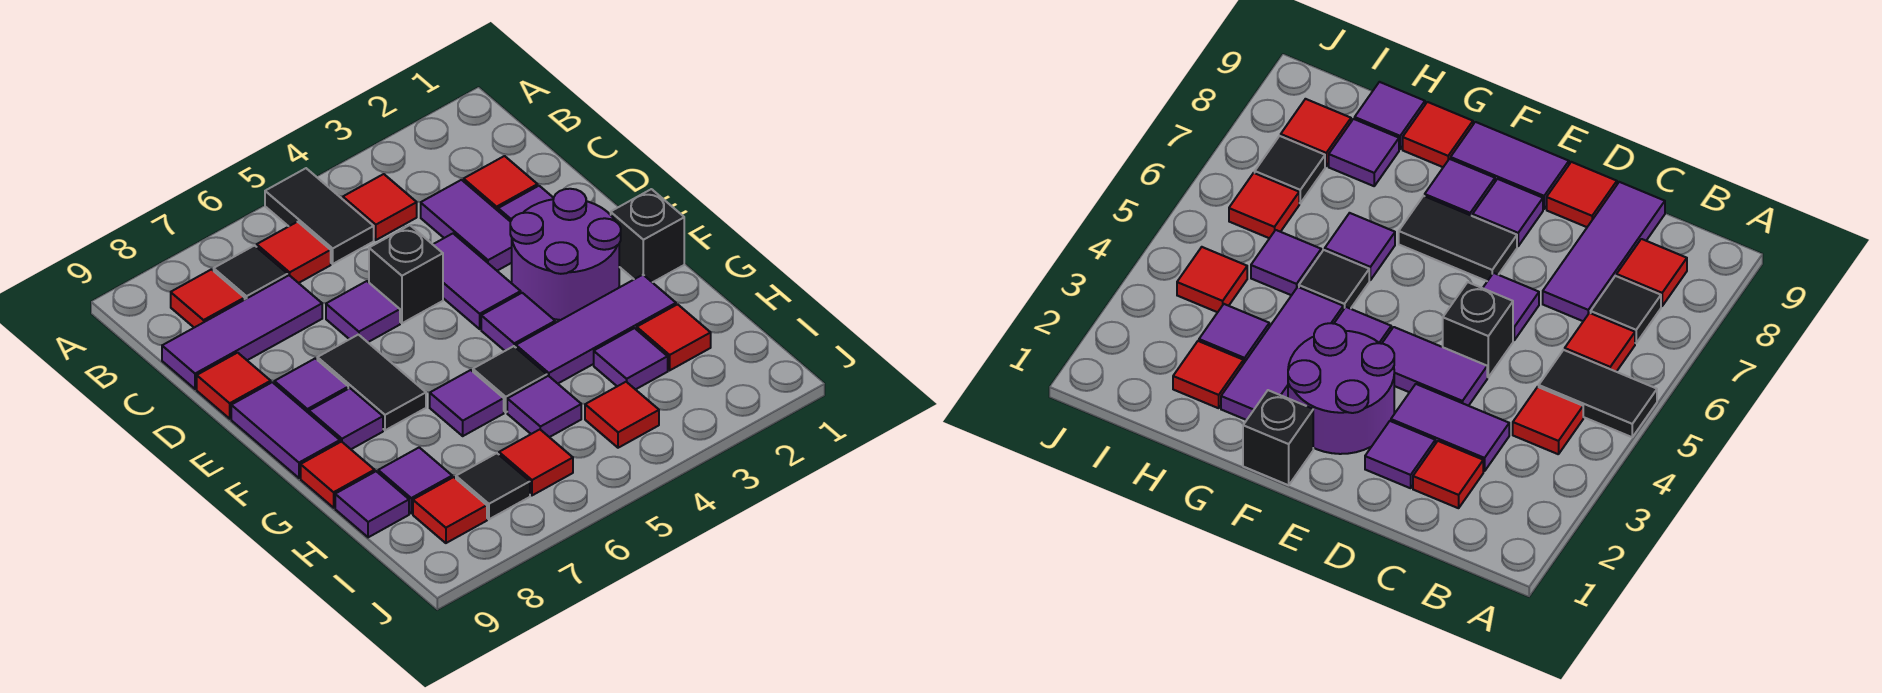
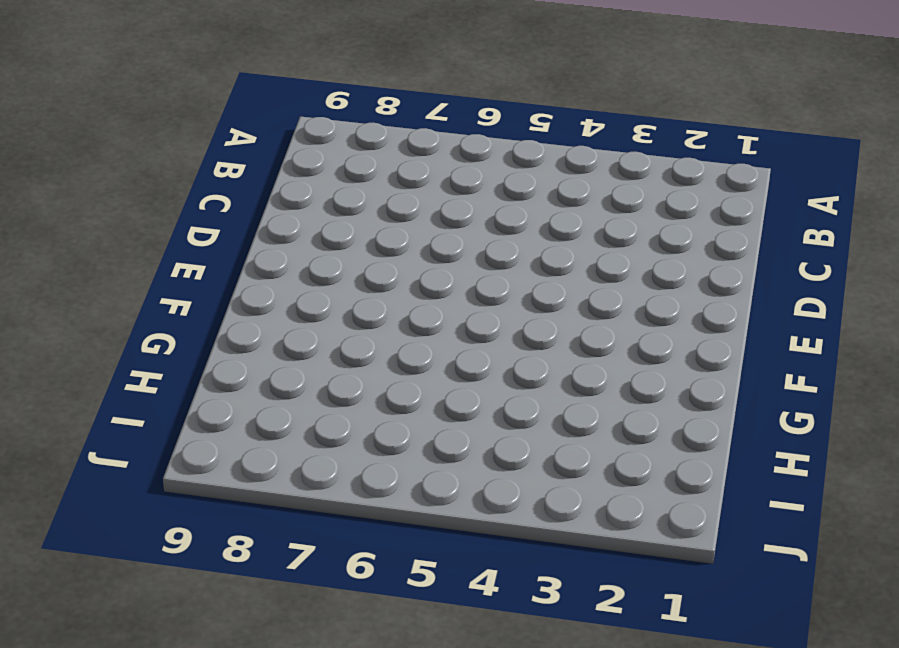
none -> black 1x2 tile [265,168,374,264]
none -> red 1x1 tile [343,174,417,240]
none -> red 1x1 tile [257,222,331,283]
none -> black 1x1 tile [214,246,288,299]

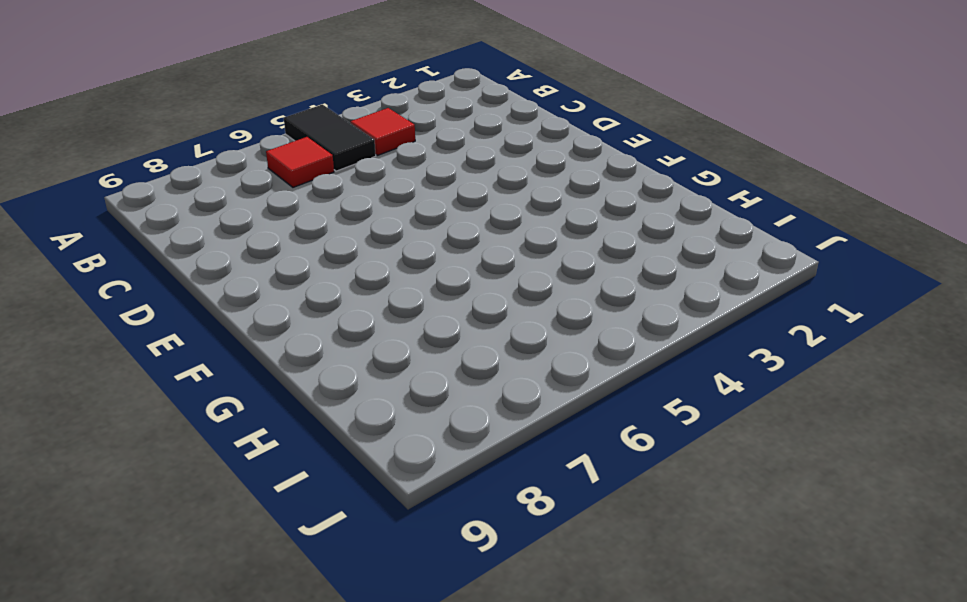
none -> black 1x1 tile [214,246,288,299]
none -> red 1x1 tile [171,269,245,328]
none -> red 1x1 tile [464,156,538,211]
none -> purple 1x2 tile [421,180,512,271]

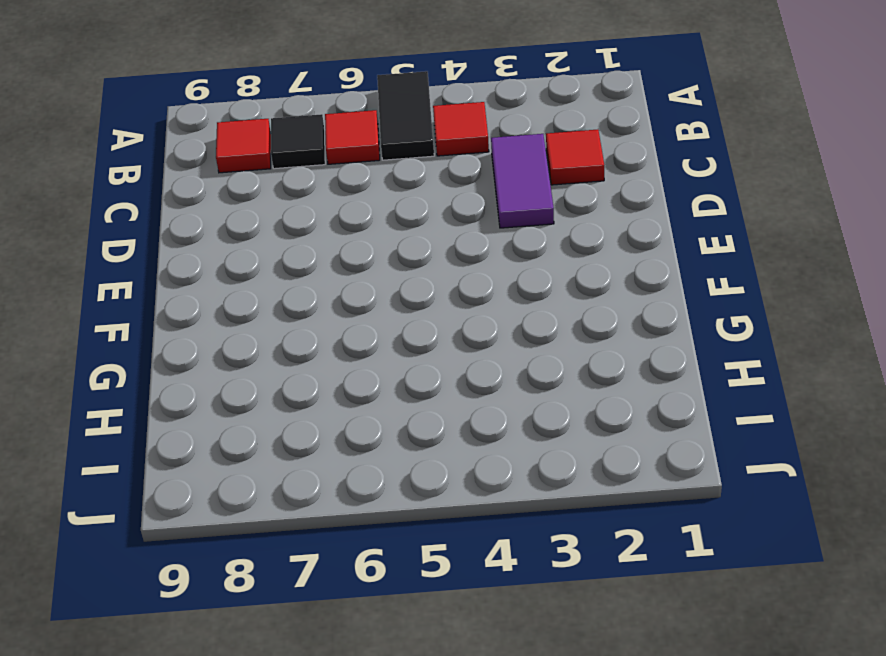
none -> purple 1x3 tile [162,275,322,389]
none -> purple 1x1 tile [498,186,554,221]
none -> purple 1x2 tile [433,234,521,329]
none -> black 1x1 brick [369,225,443,323]

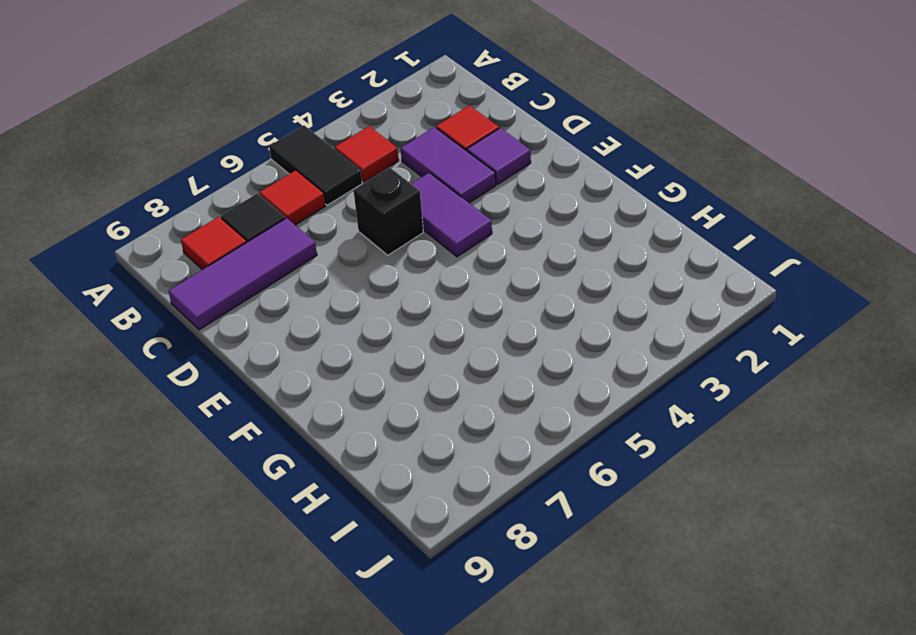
none -> purple 1x1 tile [326,281,400,342]
none -> red 1x1 tile [197,353,271,419]
none -> purple 2x2 round brick [510,189,621,320]
none -> black 1x2 tile [317,335,426,430]

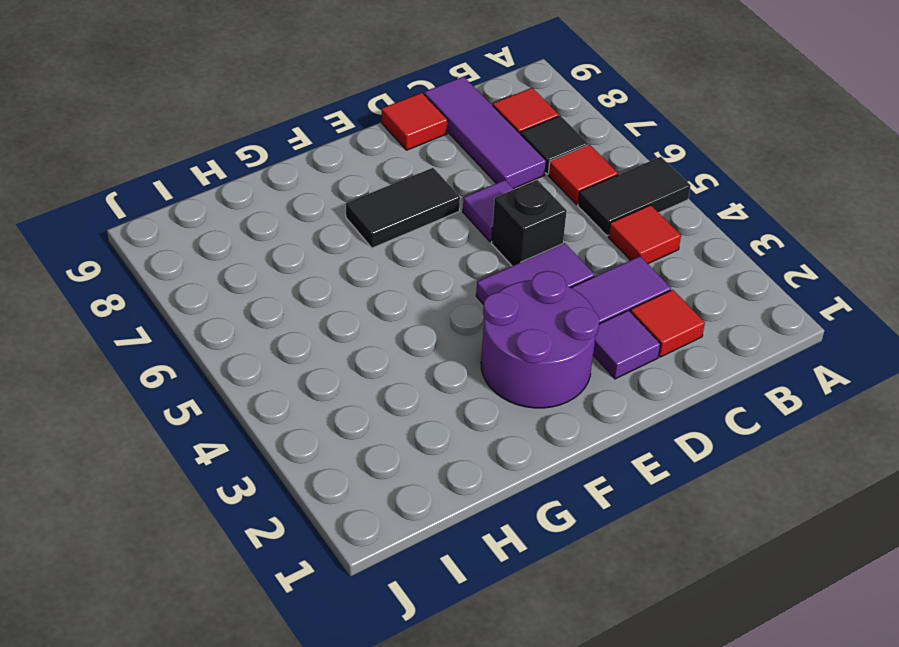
none -> purple 1x1 tile [274,358,348,413]
none -> purple 1x2 tile [231,382,340,478]
none -> black 1x1 brick [611,189,684,282]
none -> purple 1x1 tile [481,293,555,351]

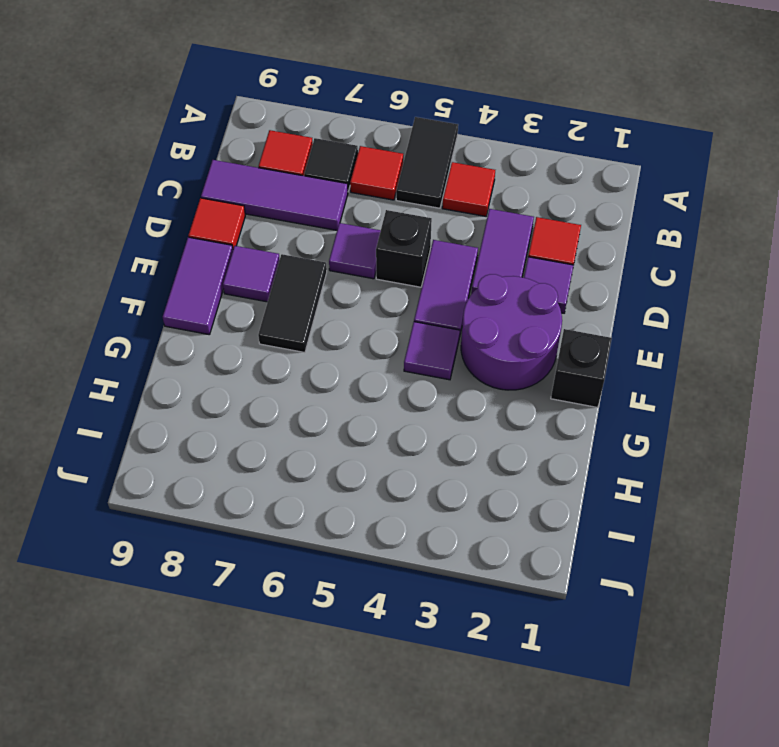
none -> purple 1x1 tile [309,388,383,449]
none -> purple 1x3 tile [516,275,676,383]
none -> black 1x1 tile [473,346,547,412]
none -> purple 1x1 tile [430,370,504,436]

